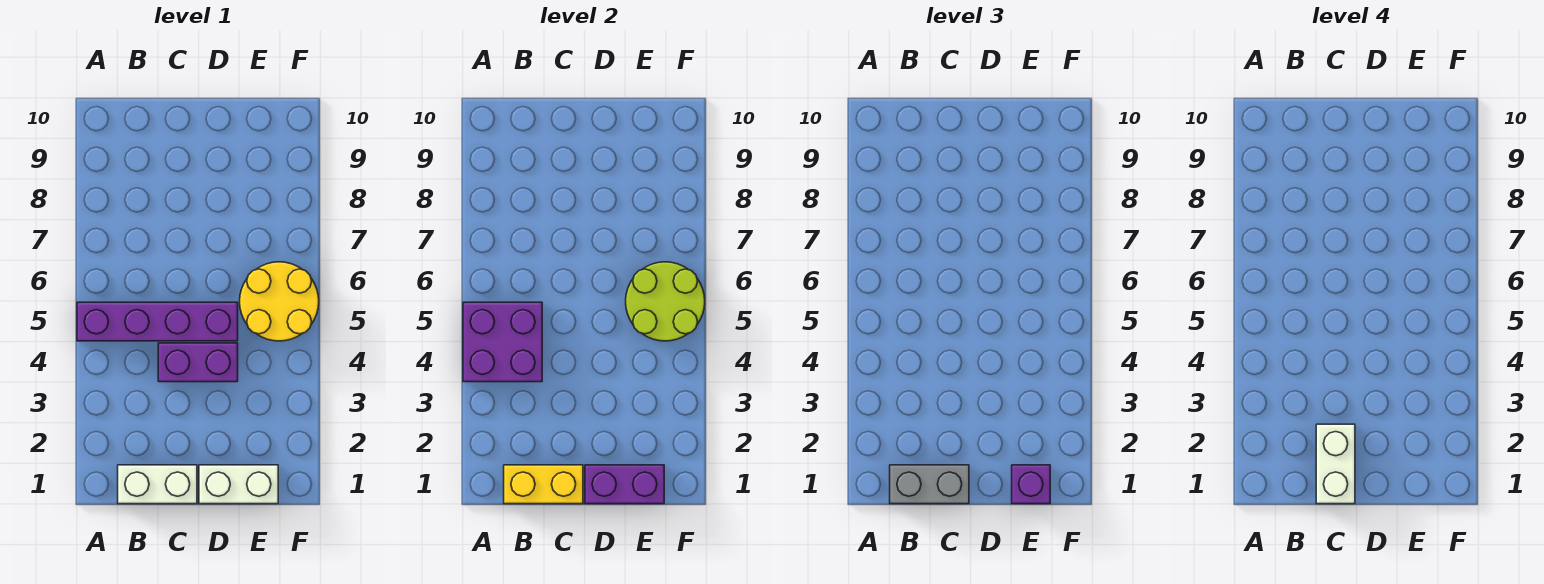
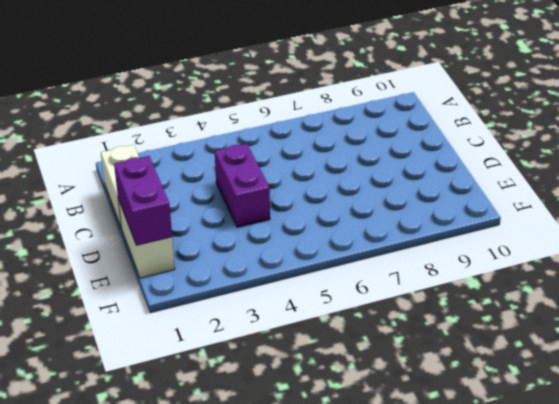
none -> purple 1x4 brick [77,302,238,341]
none -> yellow 2x2 round brick [240,262,319,341]
none -> purple 2x2 brick [463,302,542,382]

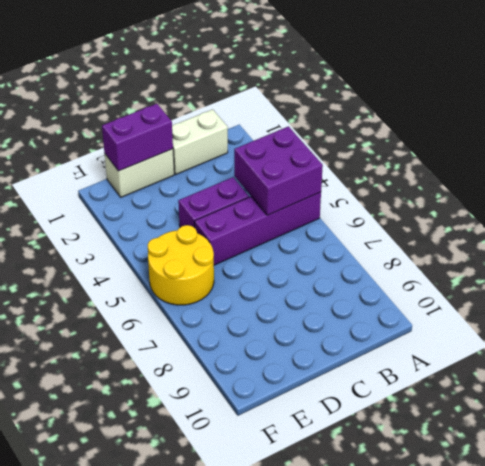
none -> yellow 1x2 brick [504,465,583,504]
none -> lime 2x2 round brick [626,262,705,341]
none -> grey 1x2 brick [890,465,969,504]

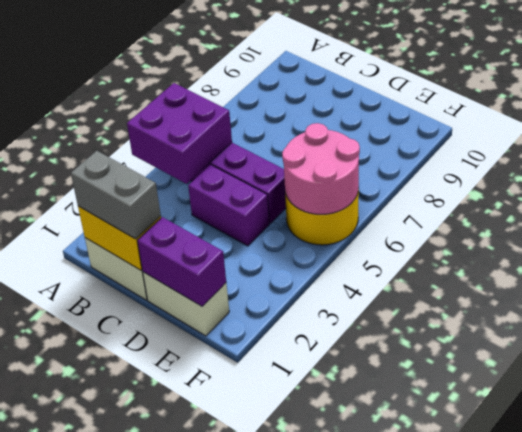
pink 2x2 round brick [282,123,360,214] -> lime 2x2 round brick [626,262,705,341]
none -> purple 1x1 brick [1012,465,1050,504]
none -> white 1x2 brick [1316,424,1355,504]

